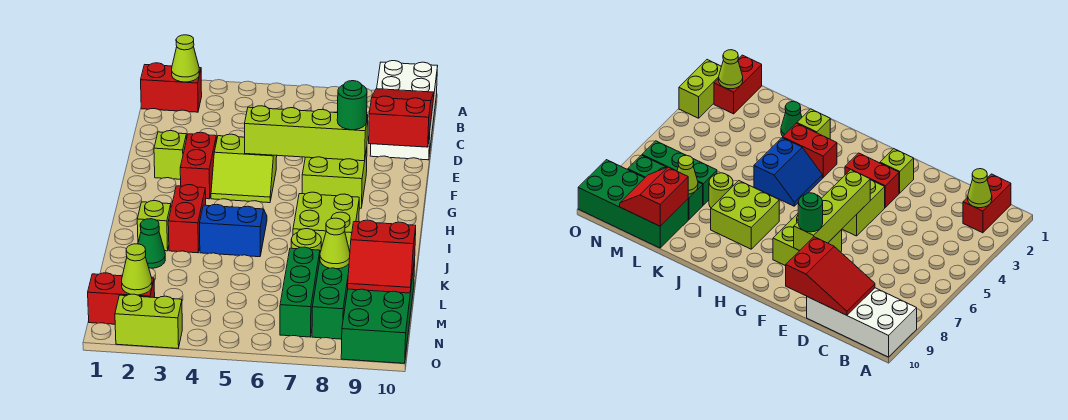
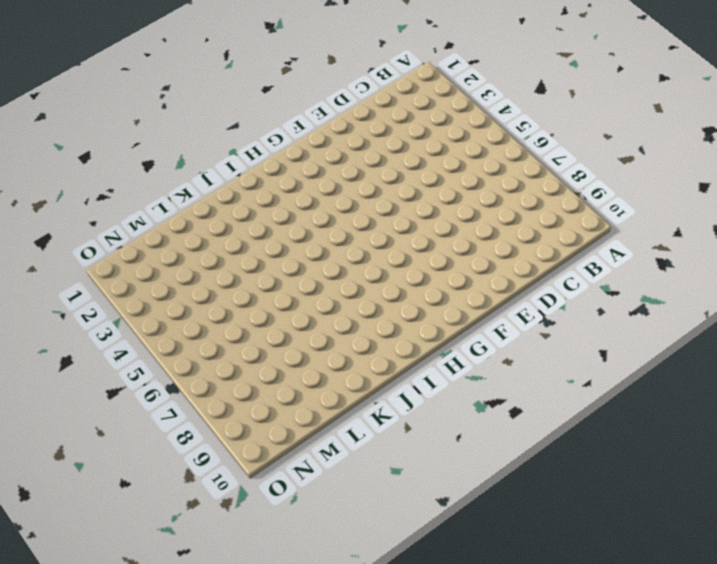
none -> white 2x4 brick [370,61,438,160]
none -> red 1x2 brick [141,63,202,112]
none -> lime 1x1 brick [154,131,187,179]

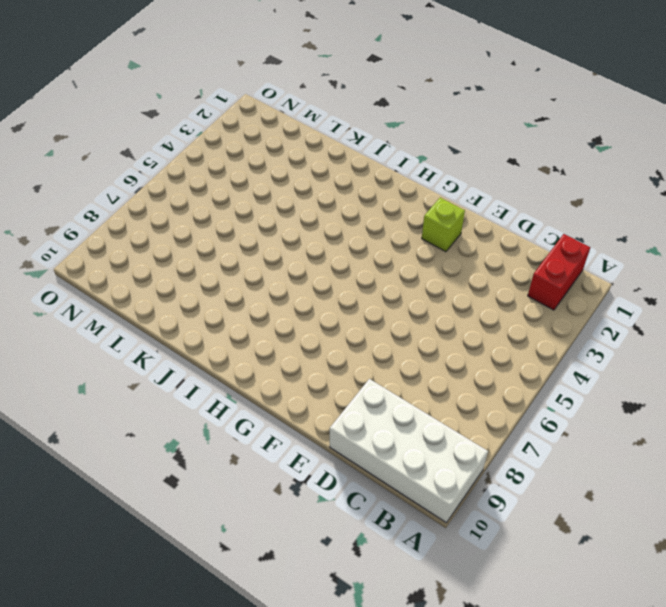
none -> red 1x2 brick [180,132,216,199]
none -> lime 2x2 slope [211,134,277,203]
none -> lime 2x2 brick [302,148,367,208]

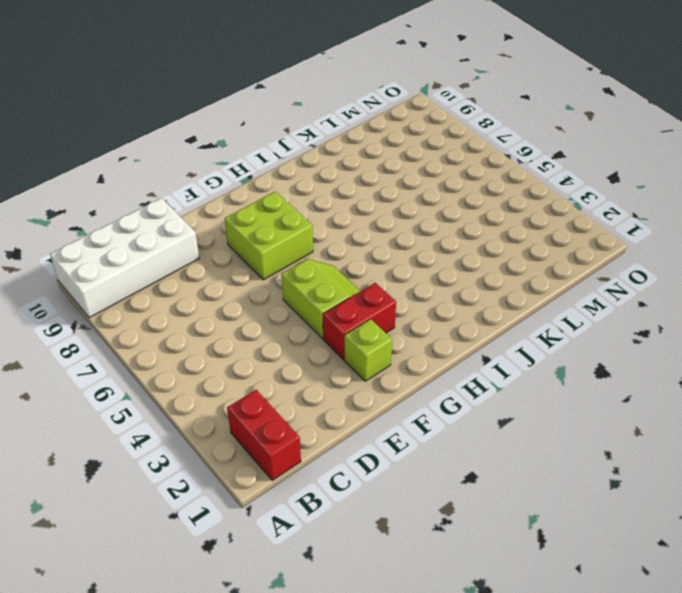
none -> red 1x2 brick [168,185,206,253]
none -> blue 2x2 slope [200,204,267,257]
none -> lime 2x2 brick [293,192,359,251]

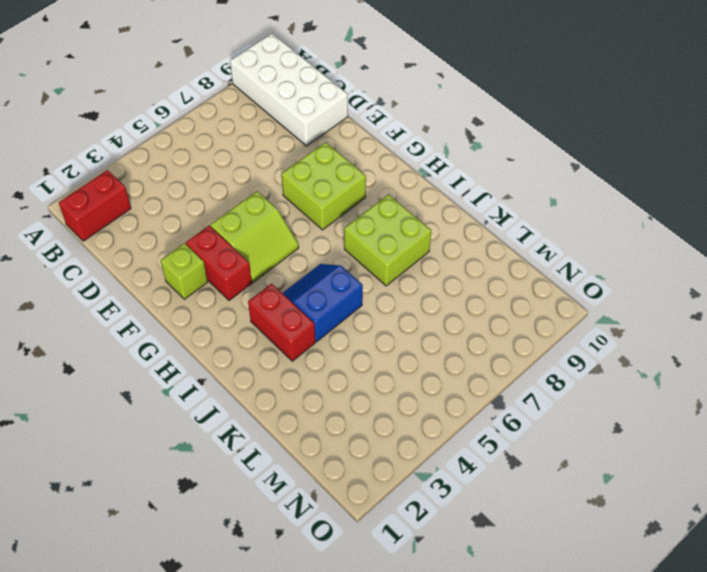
none -> lime 1x1 brick [137,201,171,251]
none -> green 1x1 cone [138,219,165,268]
none -> lime 1x1 round brick [291,229,321,252]

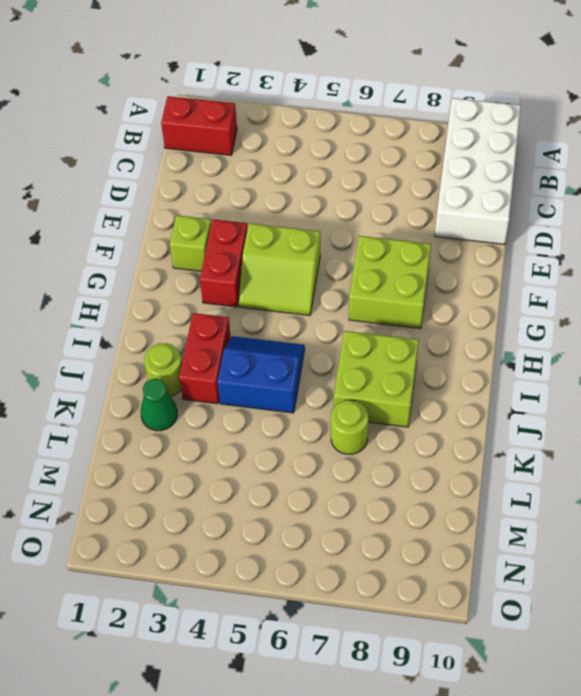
lime 1x1 round brick [144,343,182,396] -> lime 1x1 brick [137,201,171,251]
none -> green 1x3 brick [280,247,320,337]
none -> green 1x3 brick [312,262,349,339]
none -> green 2x4 brick [341,259,415,363]

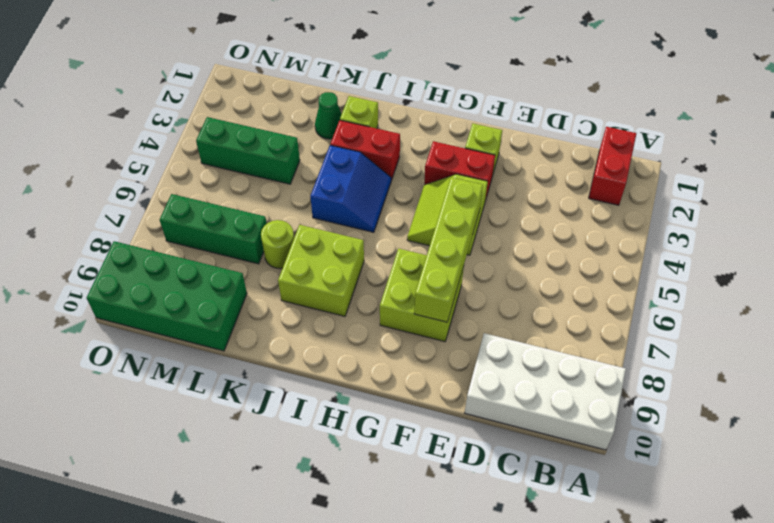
green 1x3 brick [196,117,300,184] -> green 1x3 brick moved to [312,262,349,339]
none -> red 1x2 brick [88,273,155,324]
none -> lime 1x2 brick [115,294,182,348]
none -> lime 1x1 cone [172,35,199,82]

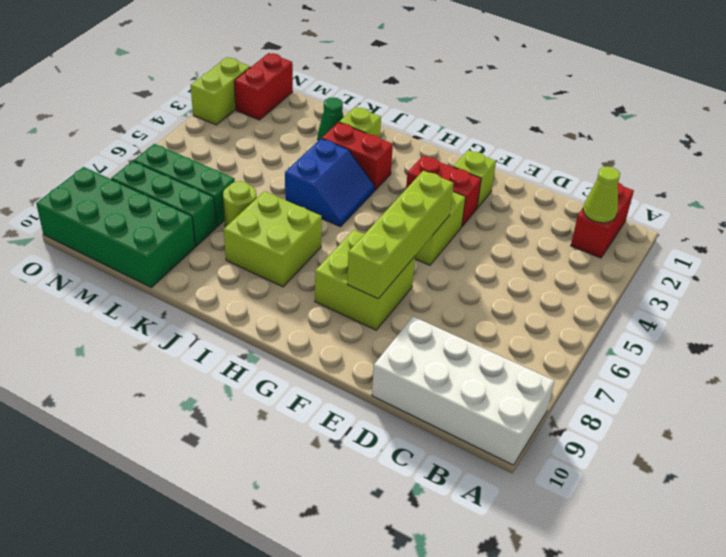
none -> red 2x3 slope [369,89,434,147]
none -> lime 1x1 cone [320,218,350,269]
none -> red 2x2 slope [348,220,416,293]

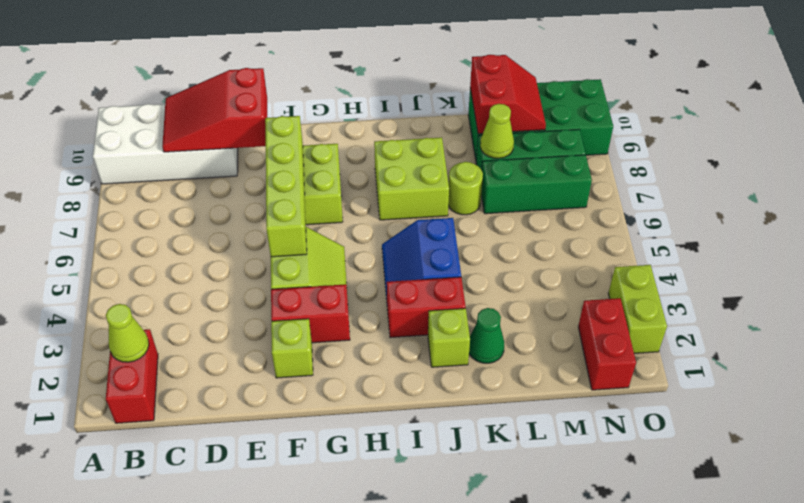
none -> lime 1x1 cone [122,244,152,295]
none -> green 1x1 round brick [337,81,367,130]

